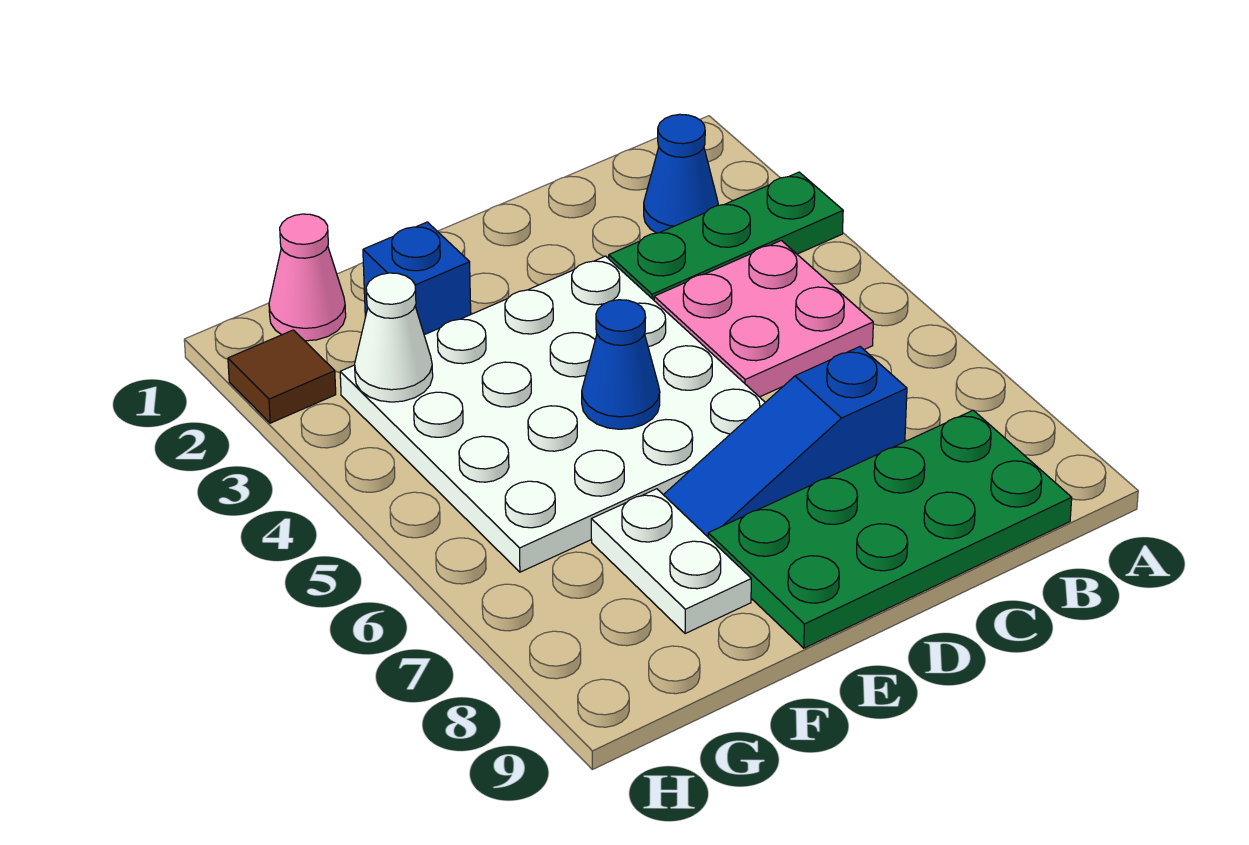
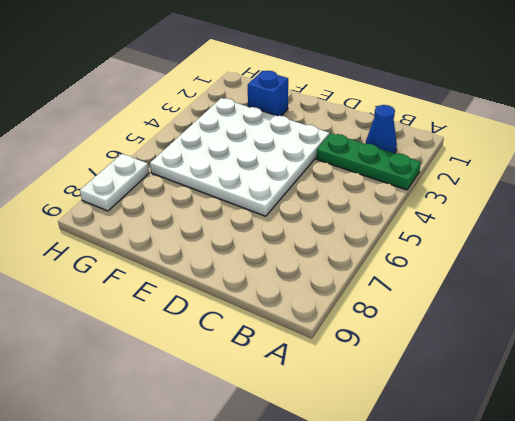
white 1x2 plate [80,154,149,211] -> white 1x2 plate moved to [591,489,751,634]
none -> pink 2x2 plate [654,241,873,397]
none -> green 2x4 plate [708,410,1072,648]
none -> blue 1x3 slope [664,347,907,537]

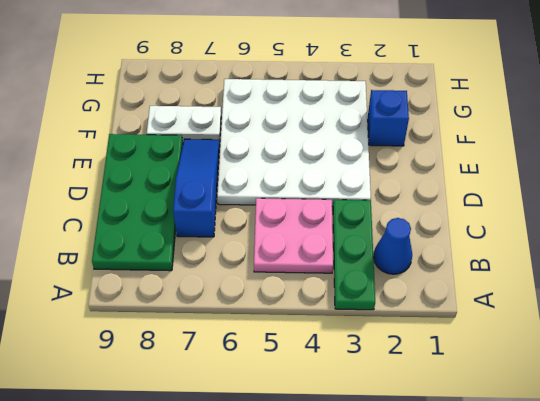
none -> pink 1x1 cone [269,214,346,341]
none -> brown 1x1 tile [228,330,336,423]
none -> blue 1x1 cone [582,300,660,429]

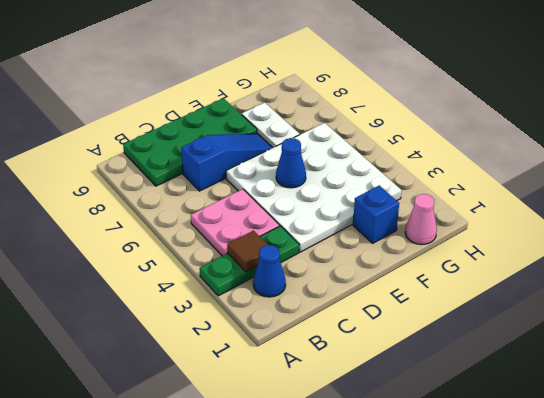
brown 1x1 tile [227,231,268,272] -> brown 1x1 tile moved to [228,330,336,423]
none -> white 1x1 cone [355,273,433,402]

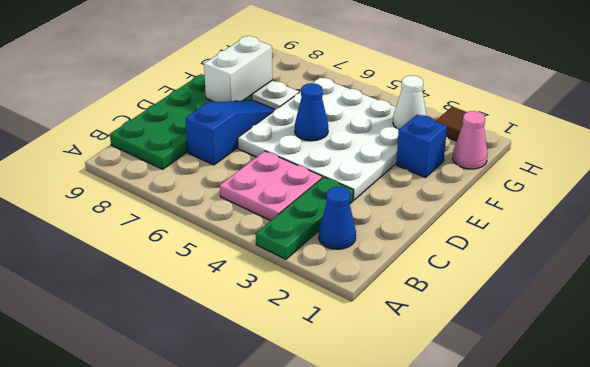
white 1x2 brick [204,36,272,102] -> none

